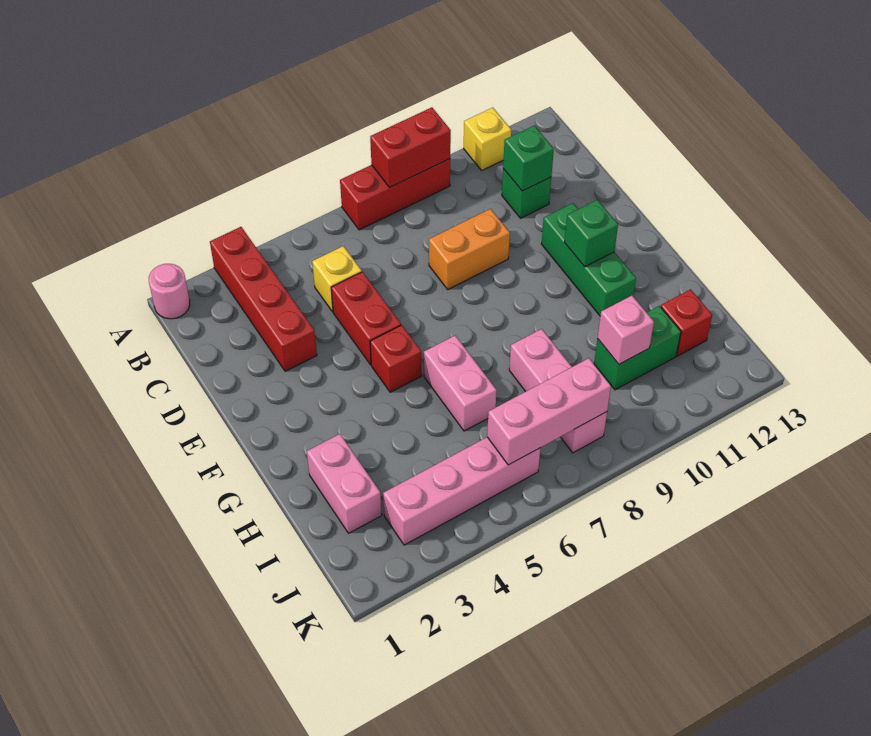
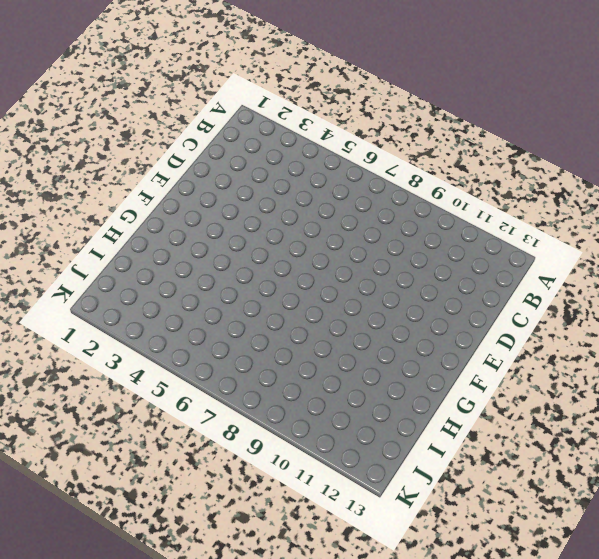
none -> pink 1x1 round brick [149,264,190,319]
none -> red 1x4 brick [210,227,317,371]
none -> red 1x3 brick [340,159,450,230]

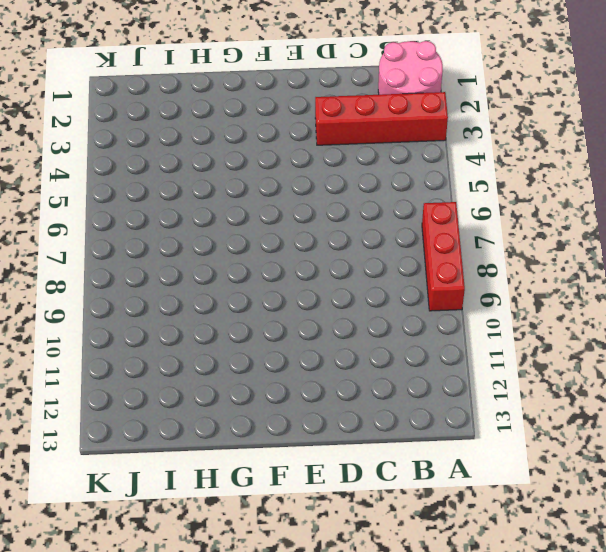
pink 2x2 round brick [378,41,443,95] -> pink 1x1 round brick [149,264,190,319]
none -> yellow 1x1 brick [464,108,511,170]
none -> yellow 1x1 brick [312,246,362,312]
none -> green 1x1 brick [502,169,551,218]

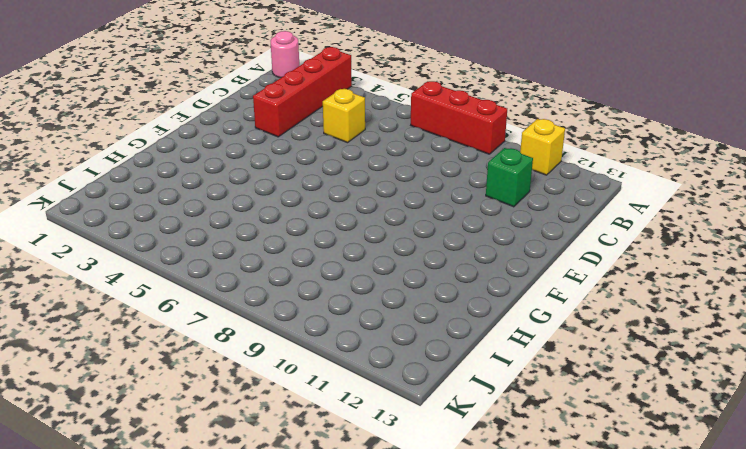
none -> red 1x2 brick [331,272,401,365]
none -> orange 1x2 brick [429,209,510,289]
none -> green 1x3 brick [542,203,636,316]

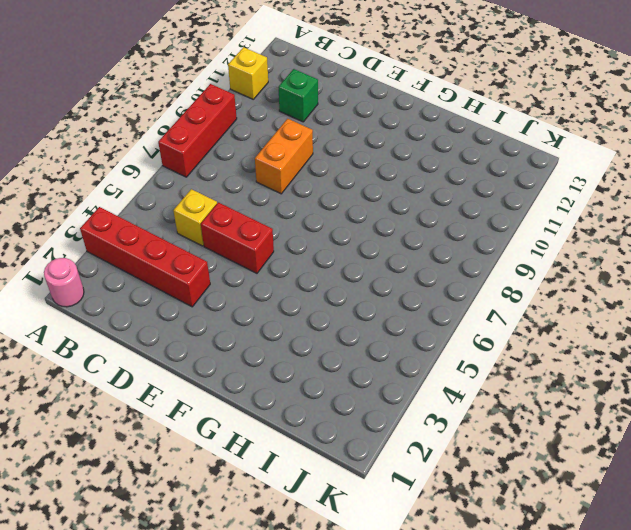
none -> green 1x3 brick [542,203,636,316]
none -> red 1x1 brick [370,325,422,392]
none -> pink 1x2 brick [424,336,497,431]

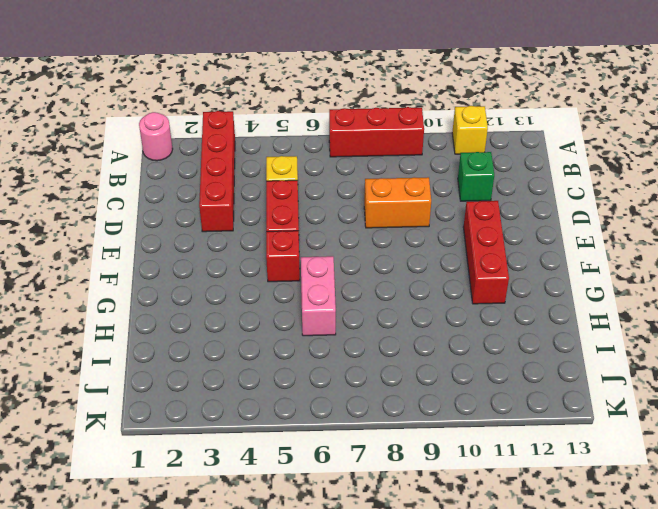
red 1x3 brick [464,201,509,304] -> green 1x3 brick [542,203,636,316]
none -> pink 1x2 brick [307,434,382,533]
none -> pink 1x3 brick [509,329,607,453]
none -> green 1x2 brick [594,306,681,390]

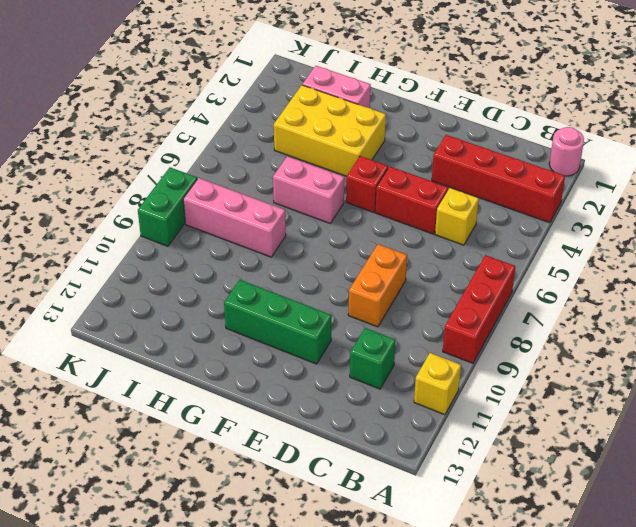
yellow 2x3 brick [274,85,386,176] -> none
green 1x2 brick [138,167,197,246] -> green 1x2 brick moved to [594,306,681,390]
none -> red 1x1 brick [661,289,712,356]
none -> pink 1x4 brick [383,437,540,545]
none -> red 1x2 brick [370,107,451,187]

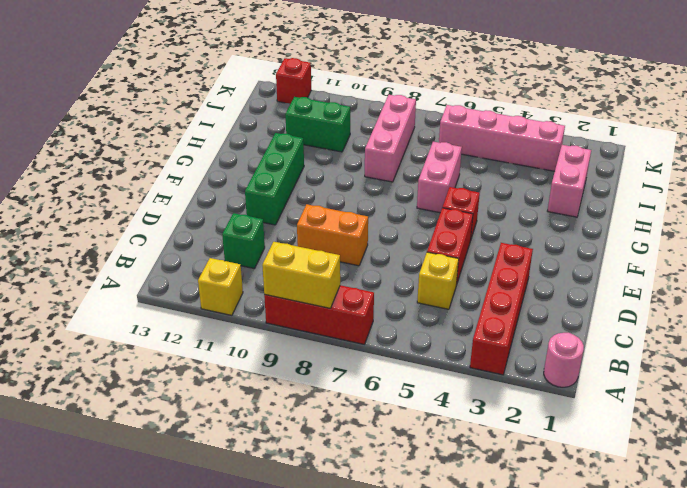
yellow 1x2 brick [262,242,340,308] -> red 1x2 brick [370,107,451,187]
red 1x1 brick [276,58,311,104] -> red 1x1 brick moved to [661,289,712,356]
none -> green 1x1 brick [503,126,554,191]
none -> green 1x1 brick [565,200,618,267]
none -> pink 1x1 brick [598,296,654,364]

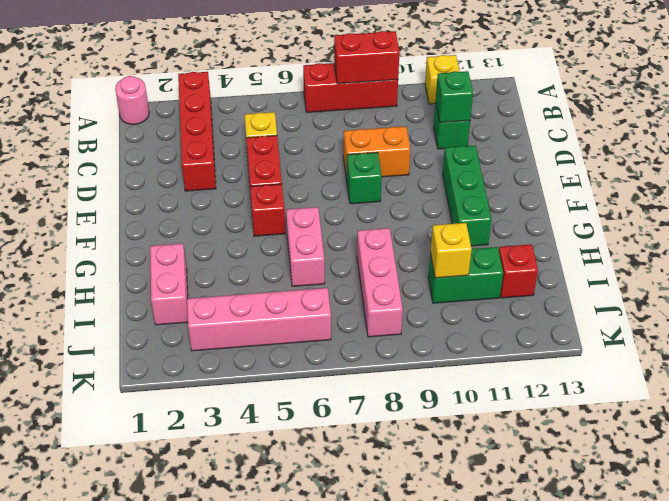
green 1x1 brick [347,152,382,204] -> green 1x1 brick moved to [565,200,618,267]
yellow 1x1 brick [430,223,472,278] -> pink 1x1 brick [598,296,654,364]
none -> pink 1x3 brick [487,358,611,465]

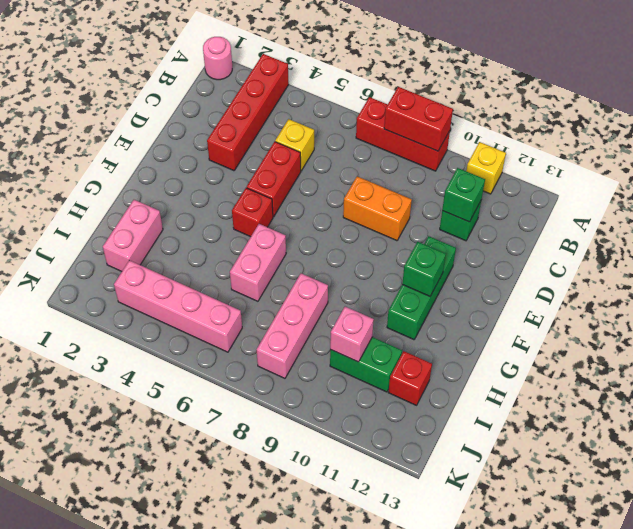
none -> pink 1x3 brick [487,358,611,465]

